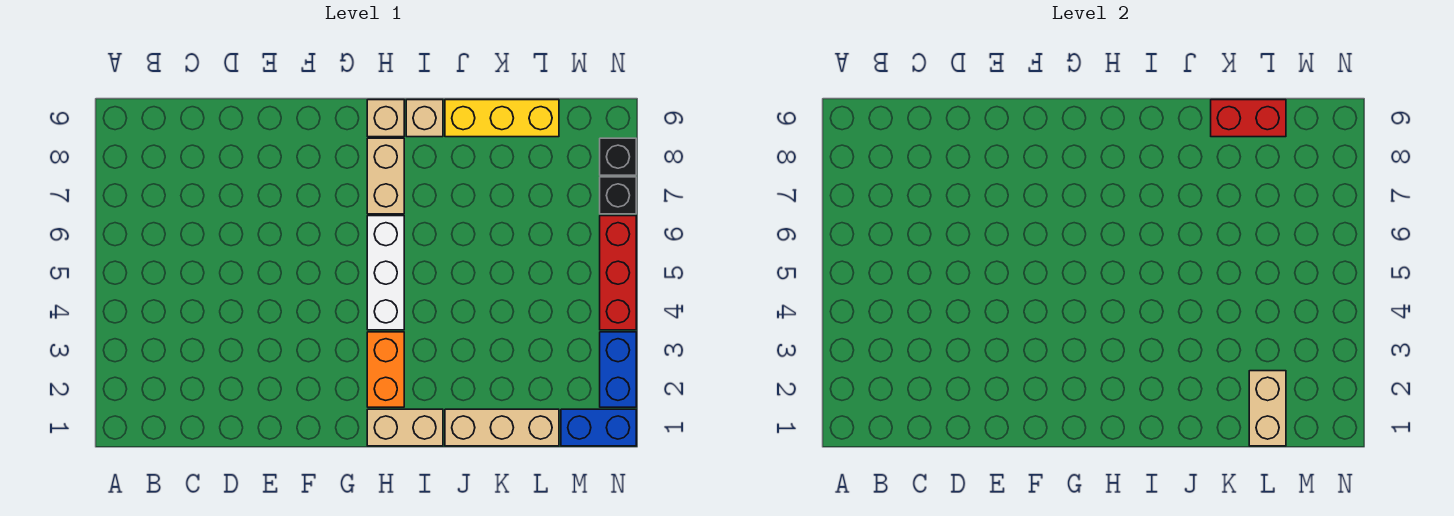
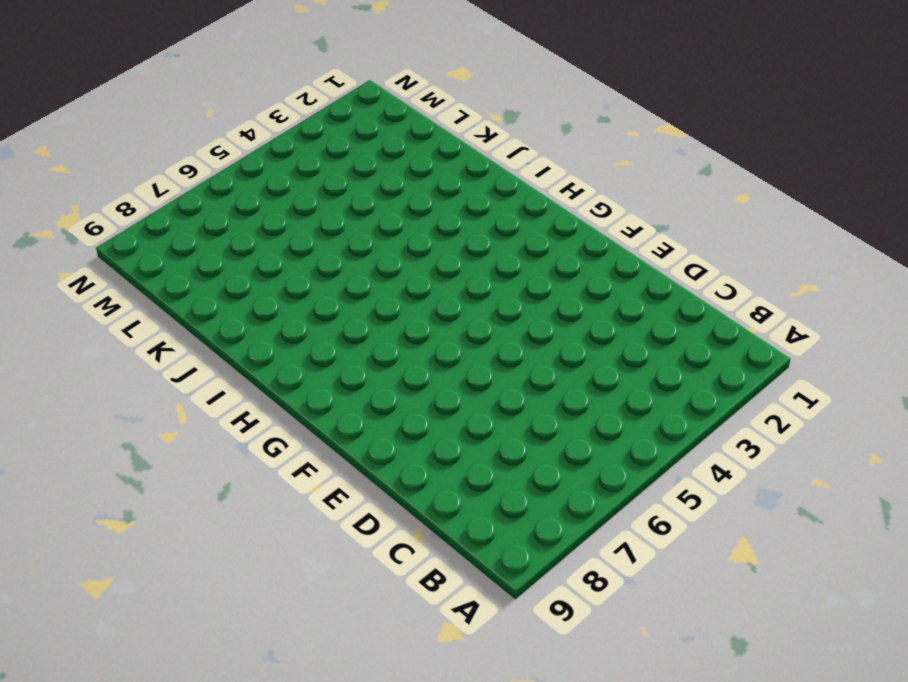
none -> tan 1x2 brick [367,409,443,446]
none -> orange 1x2 brick [367,332,404,407]
none -> white 1x3 brick [367,216,404,330]

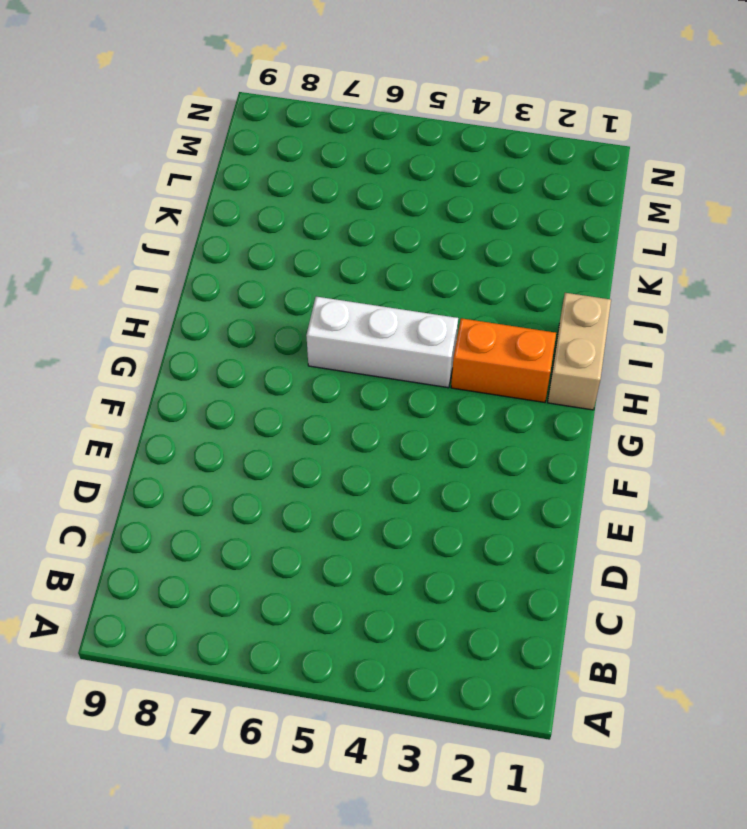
none -> tan 1x2 brick [367,138,404,214]
none -> tan 1x1 brick [367,100,404,137]
none -> tan 1x1 brick [406,100,443,137]

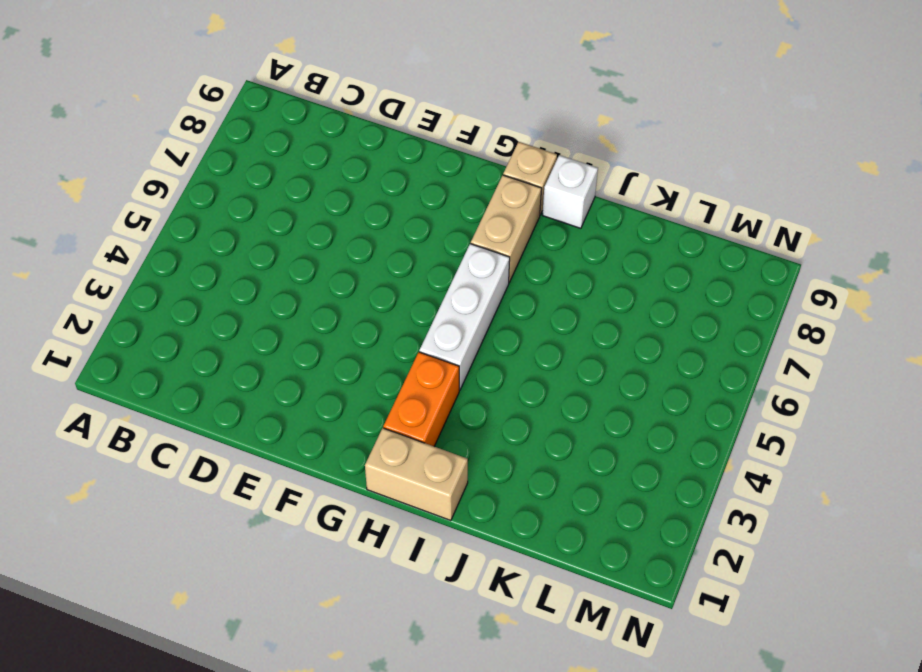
white 1x1 brick [543,155,598,228] -> tan 1x1 brick [406,100,443,137]
none -> tan 1x3 brick [445,409,559,446]
none -> yellow 1x3 brick [445,100,559,137]
none -> blue 1x2 brick [561,409,636,446]

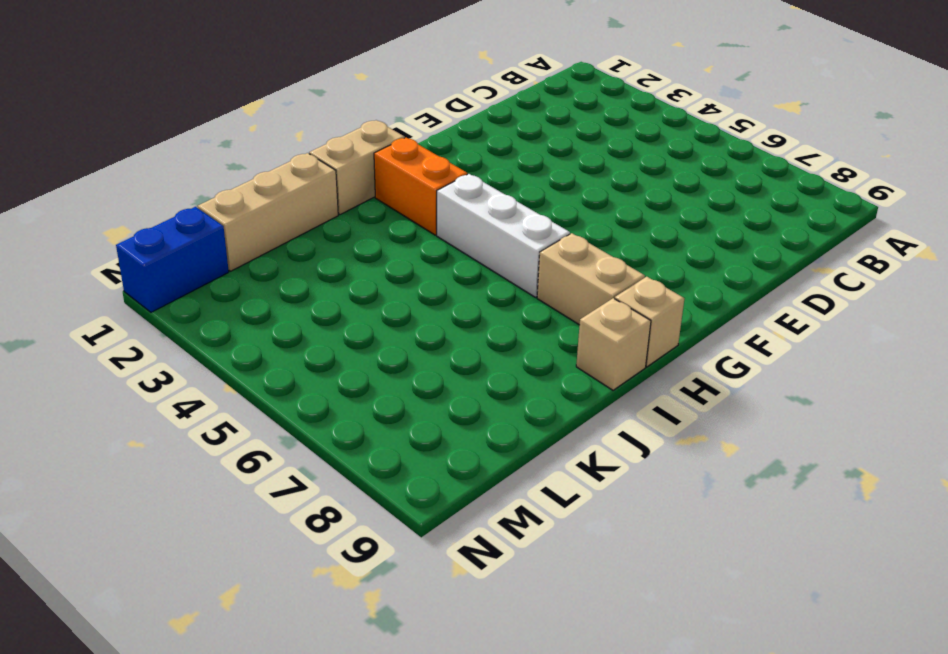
none -> yellow 1x3 brick [445,100,559,137]
none -> blue 1x2 brick [600,332,636,407]
none -> red 1x3 brick [600,216,636,330]

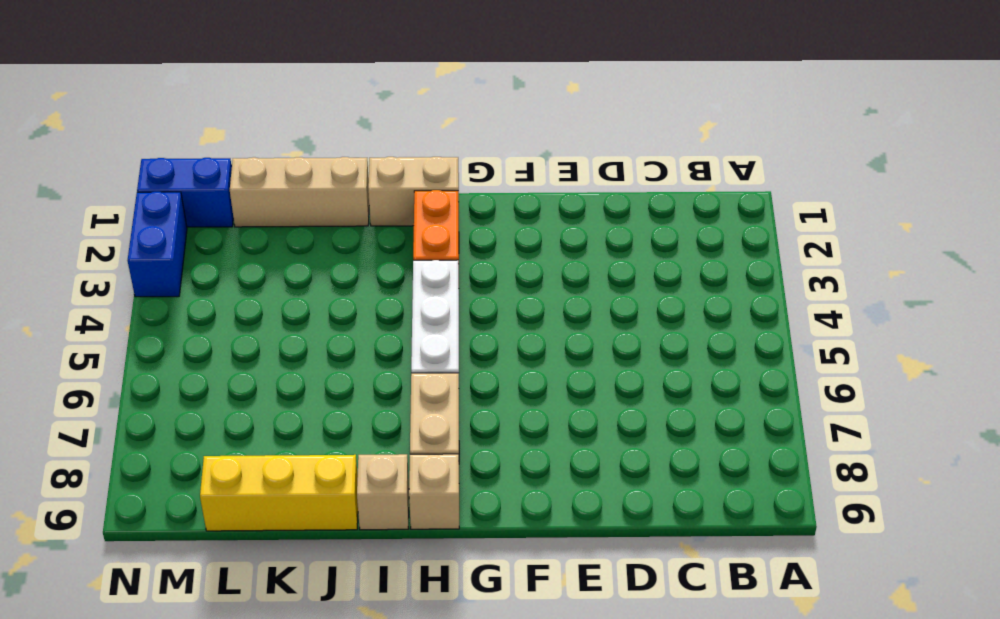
none -> red 1x3 brick [600,216,636,330]
none -> black 1x1 brick [600,177,636,214]
none -> black 1x1 brick [600,138,636,175]

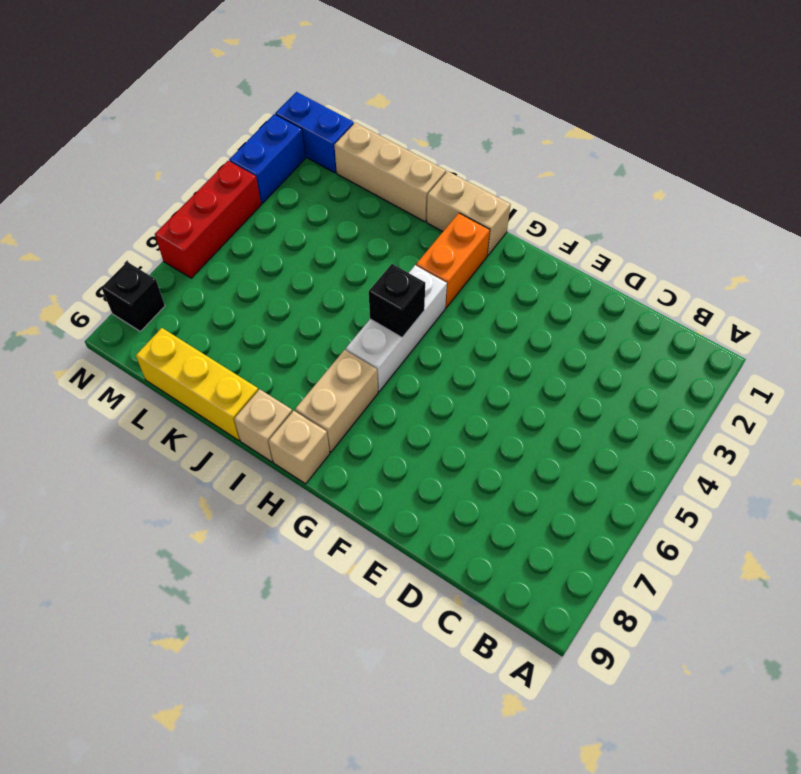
black 1x1 brick [369,264,425,337] -> black 1x1 brick moved to [600,177,636,214]
none -> red 1x2 brick [1211,100,1286,137]
none -> tan 1x2 brick [1249,371,1286,446]

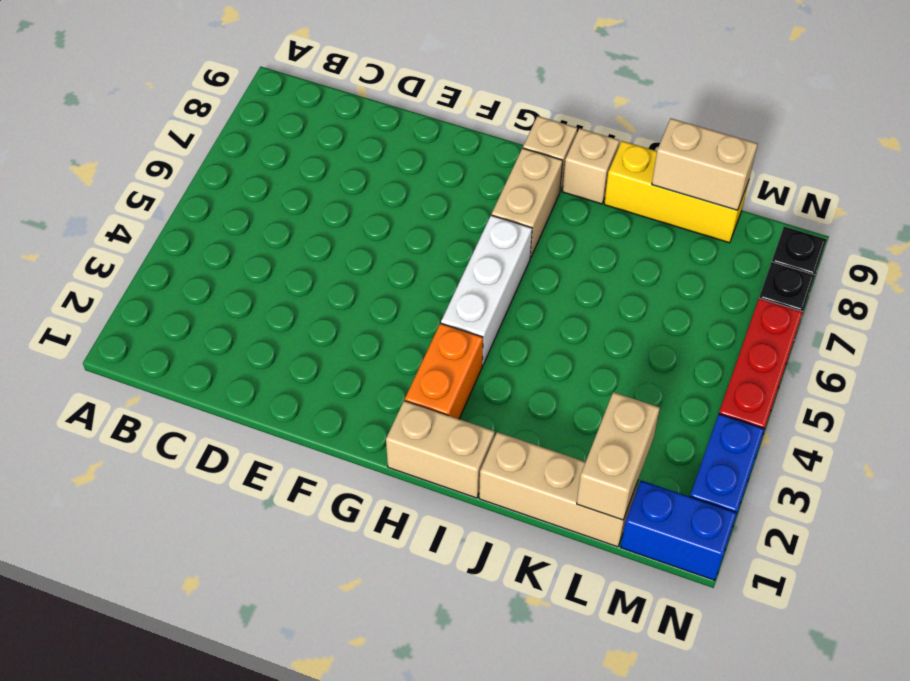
tan 1x2 brick [652,118,758,210] -> red 1x2 brick [1211,100,1286,137]

